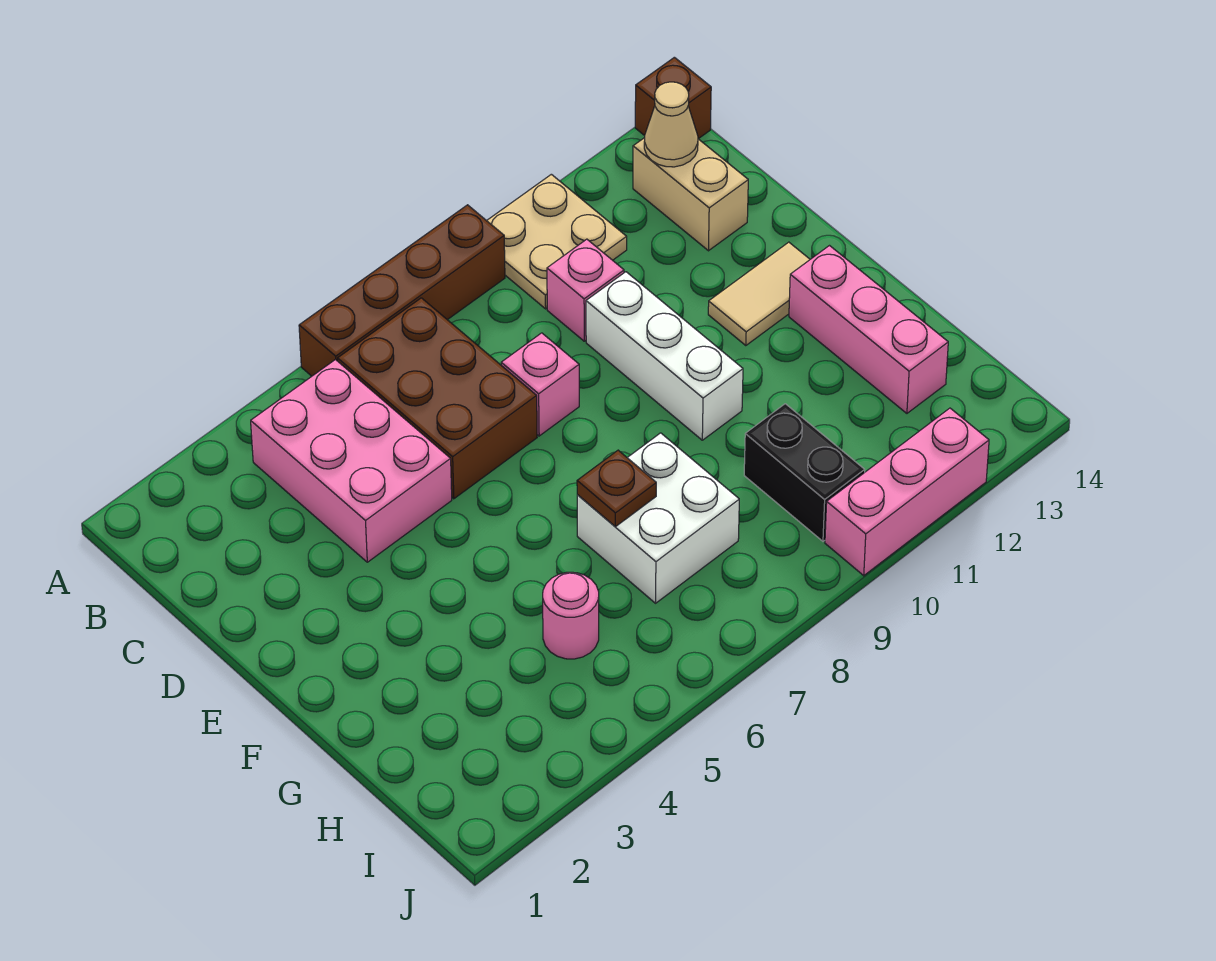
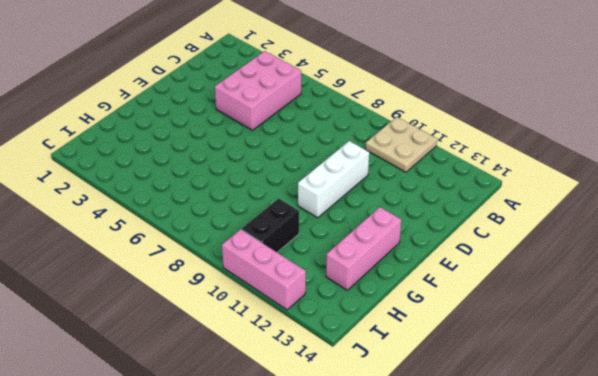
none -> brown 1x4 brick [299,205,505,376]
none -> brown 1x1 brick [635,57,711,139]
none -> brown 2x3 brick [338,298,537,499]

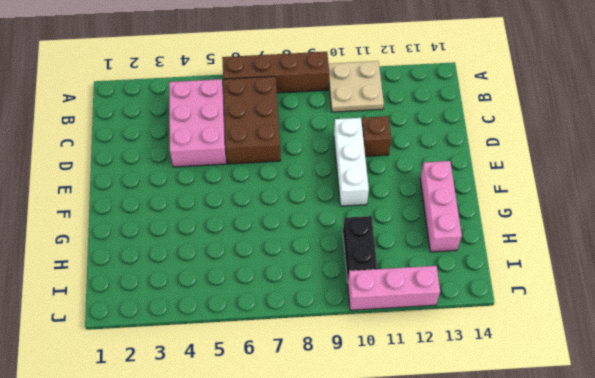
brown 1x1 brick [362,116,391,156] -> brown 1x1 brick moved to [635,57,711,139]
none -> tan 1x2 brick [633,138,748,251]
none -> pink 1x1 brick [547,239,624,341]
none -> pink 1x1 brick [501,333,579,436]

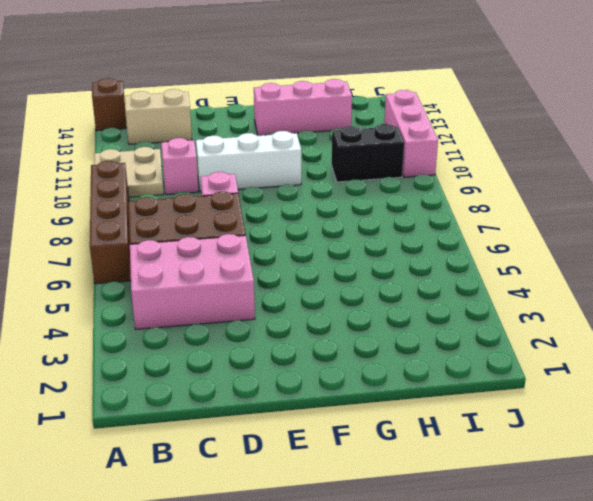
none -> tan 1x2 tile [708,242,810,346]
none -> white 2x2 brick [577,433,739,603]
none -> pink 1x1 round brick [543,572,599,659]

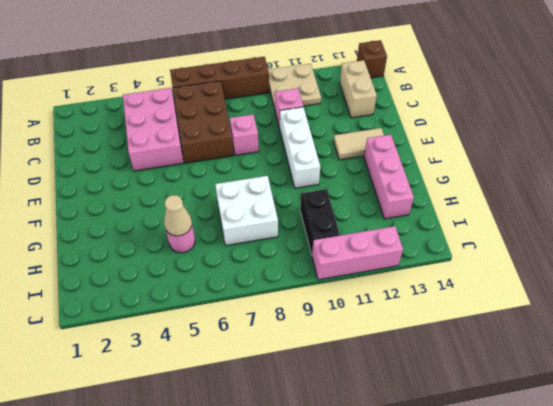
tan 1x1 cone [164,195,192,236] -> tan 1x1 cone moved to [644,82,698,167]
none -> brown 1x1 plate [577,450,656,527]

